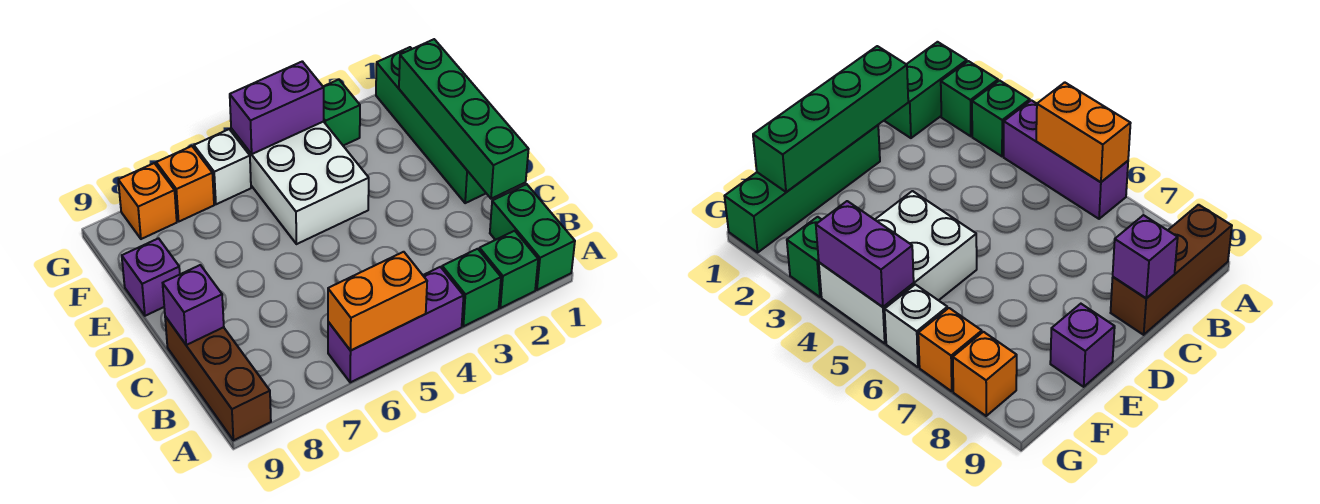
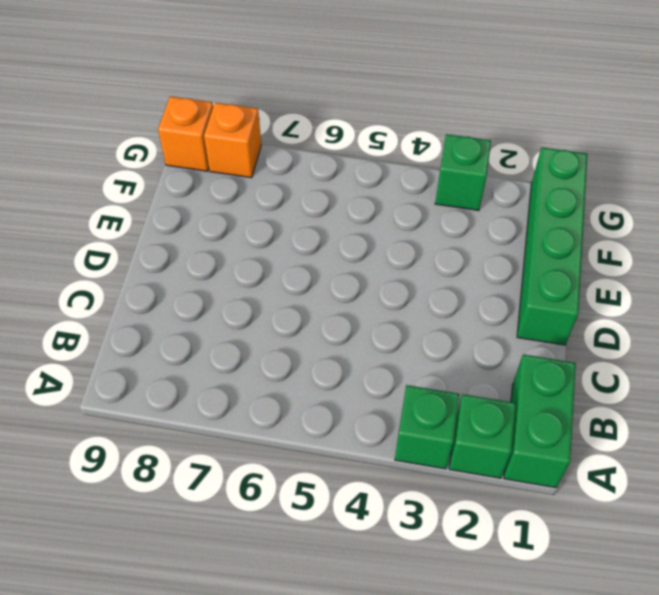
orange 1x1 brick [158,96,213,171] -> orange 1x1 brick moved to [156,146,214,221]
none -> purple 1x3 brick [328,267,464,382]
none -> brown 1x3 brick [165,316,271,440]
none -> white 2x3 brick [231,121,369,244]

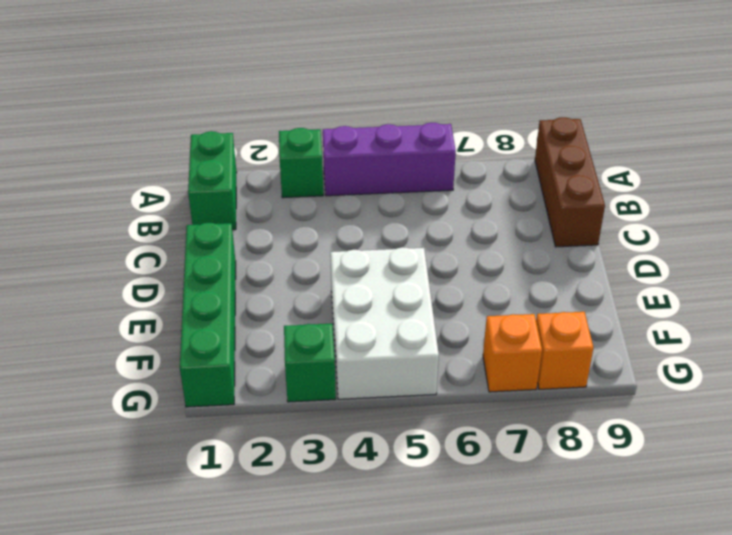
none -> green 1x1 brick [479,231,538,308]
none -> purple 1x1 brick [122,238,180,316]
none -> white 1x1 brick [194,129,251,204]

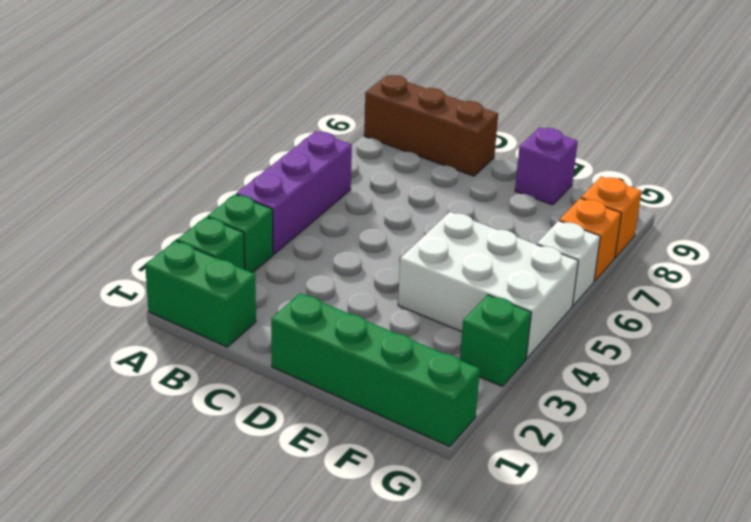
none -> orange 1x2 brick [328,252,427,351]
none -> green 1x4 brick [399,39,529,199]
none -> purple 1x1 brick [163,265,224,345]

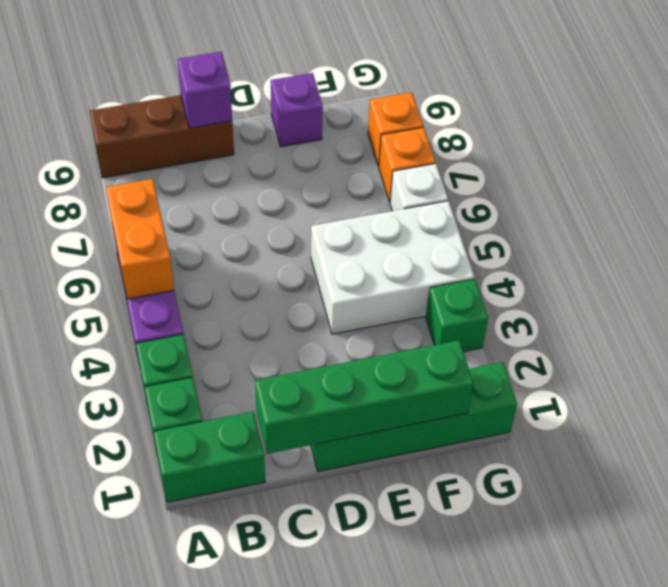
none -> purple 1x2 brick [230,61,324,154]

